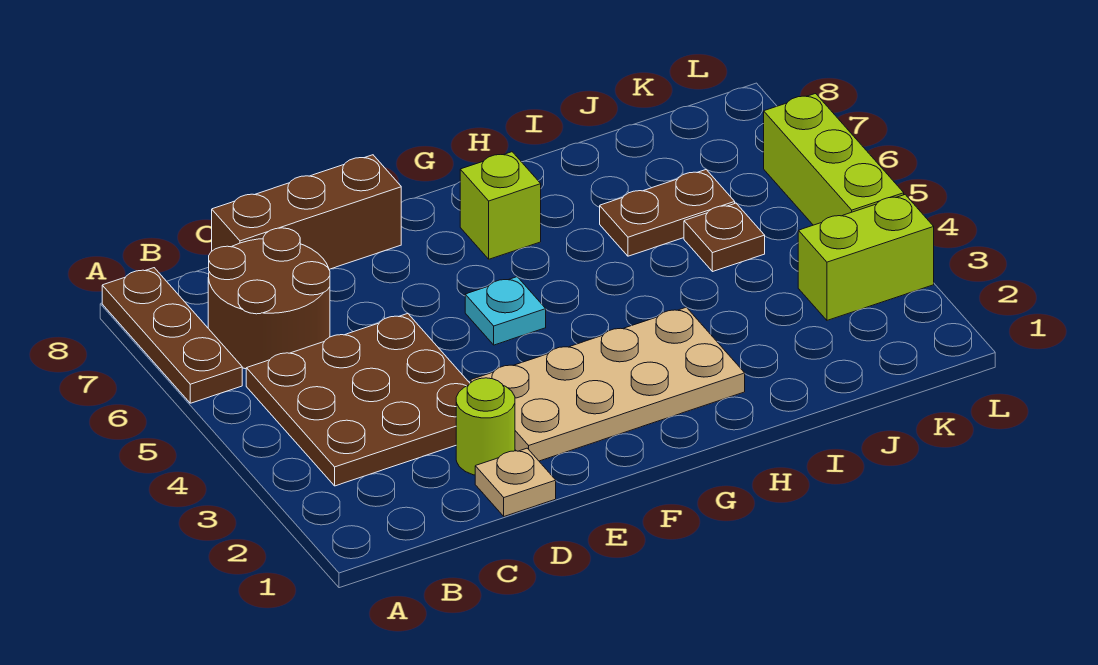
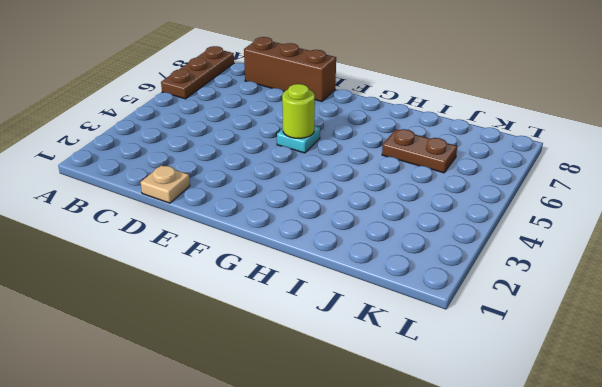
lime 1x1 round brick [282,84,315,138] -> lime 1x1 round brick moved to [456,378,515,475]
none -> brown 3x3 plate [246,314,470,486]
none -> brown 2x2 round brick [208,228,330,369]
none -> tan 2x4 plate [470,307,745,461]

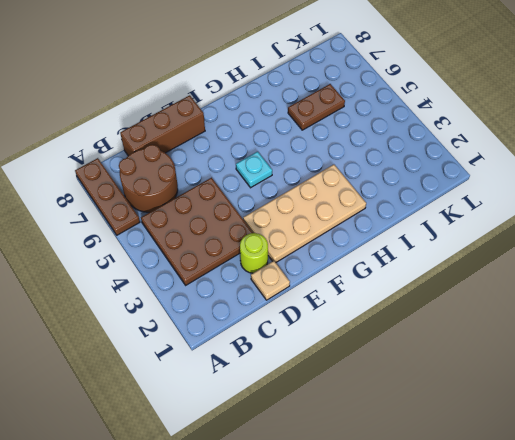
none -> lime 1x1 brick [460,152,541,259]
none -> brown 1x1 plate [684,203,765,272]
none -> lime 1x2 brick [798,195,934,320]

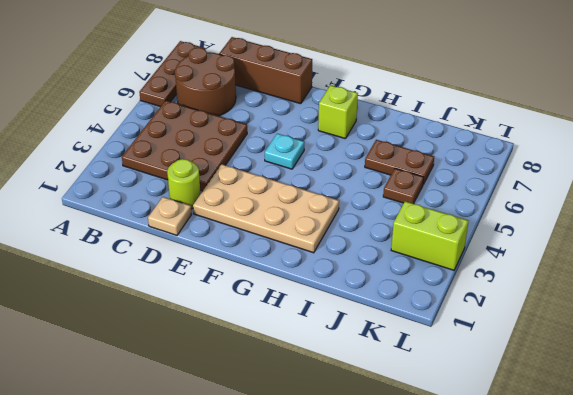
none -> lime 1x3 brick [764,94,904,225]

